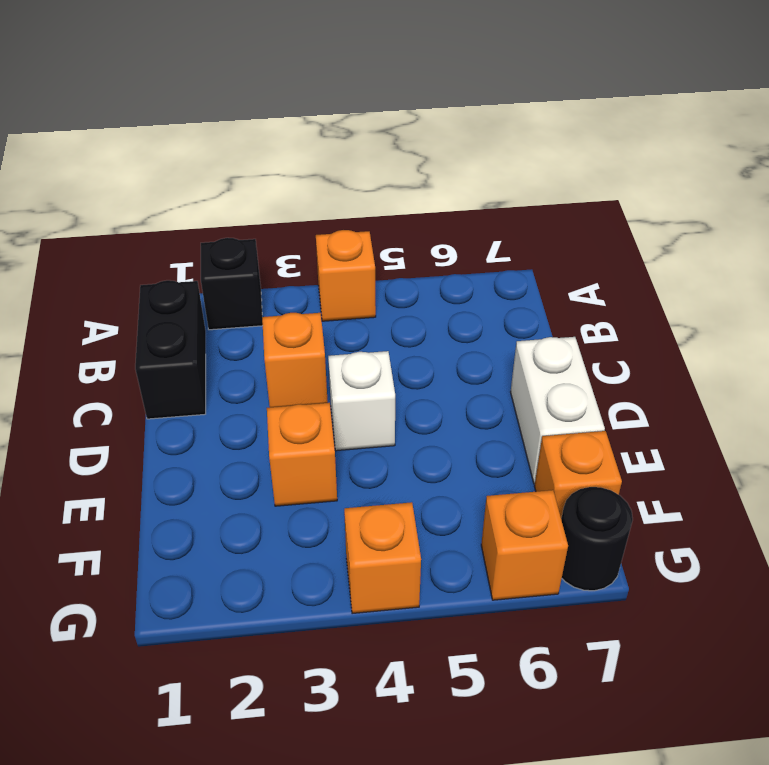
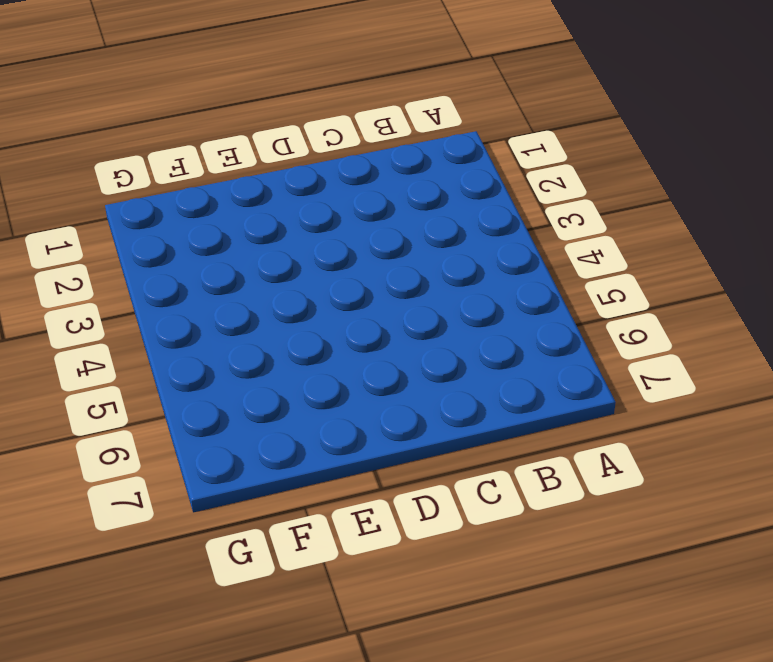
none -> black 1x1 brick [201,238,263,330]
none -> orange 1x1 brick [316,230,376,321]

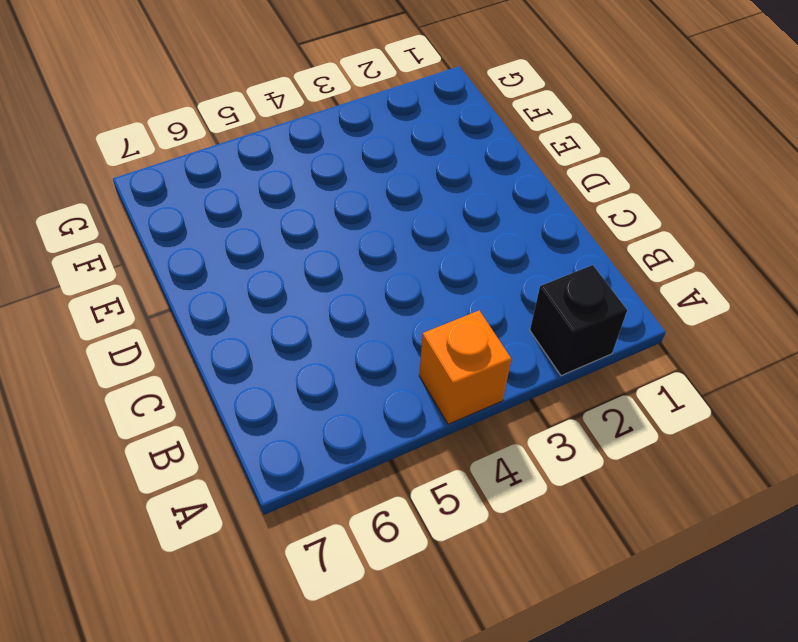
none -> black 1x2 brick [135,280,206,419]
none -> orange 1x1 brick [262,313,328,407]

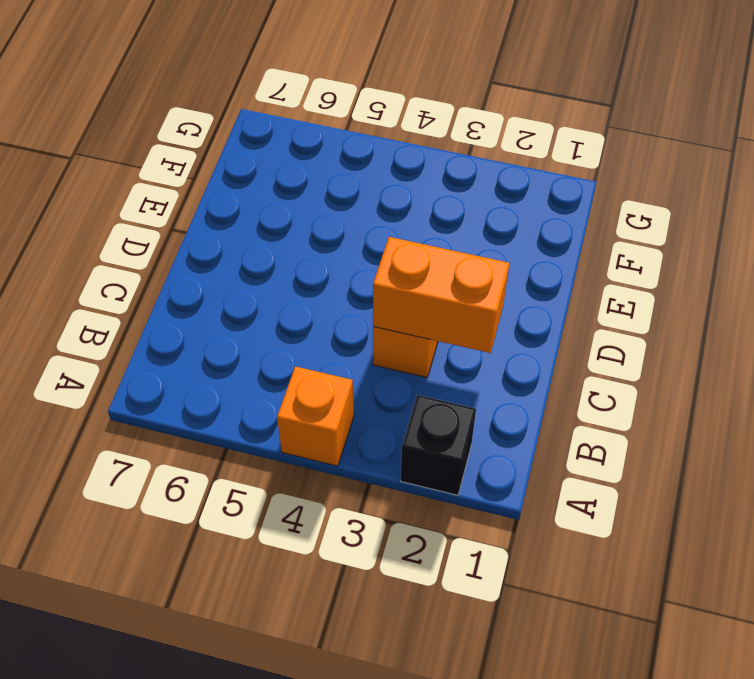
orange 1x2 brick [373,237,509,353] -> none
none -> black 1x2 brick [135,280,206,419]
none -> white 1x1 brick [328,351,395,451]

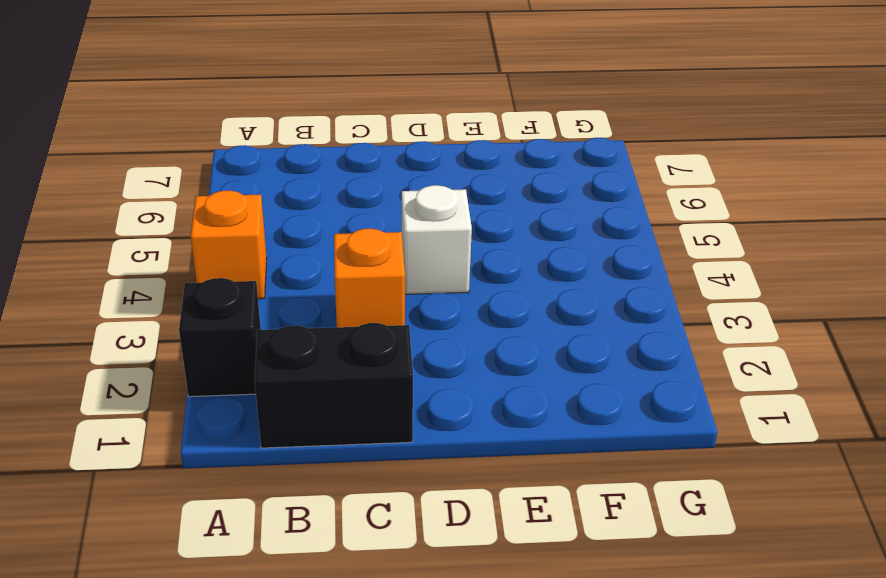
none -> white 1x2 brick [511,337,605,484]
none -> orange 1x1 brick [267,403,337,506]

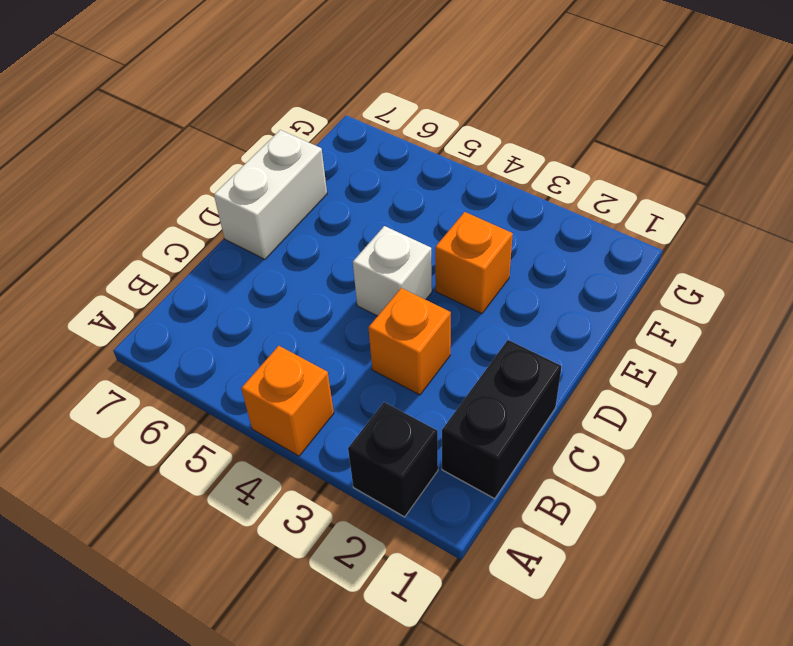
none -> orange 1x1 brick [534,431,622,518]
none -> orange 1x1 brick [344,502,421,614]

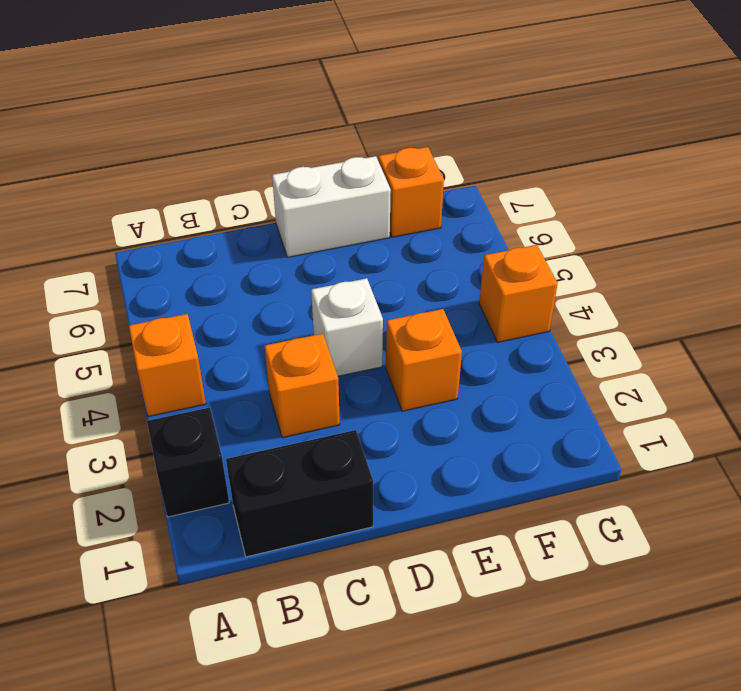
none -> orange 1x1 brick [481,490,568,600]
none -> black 1x1 round brick [561,487,633,591]

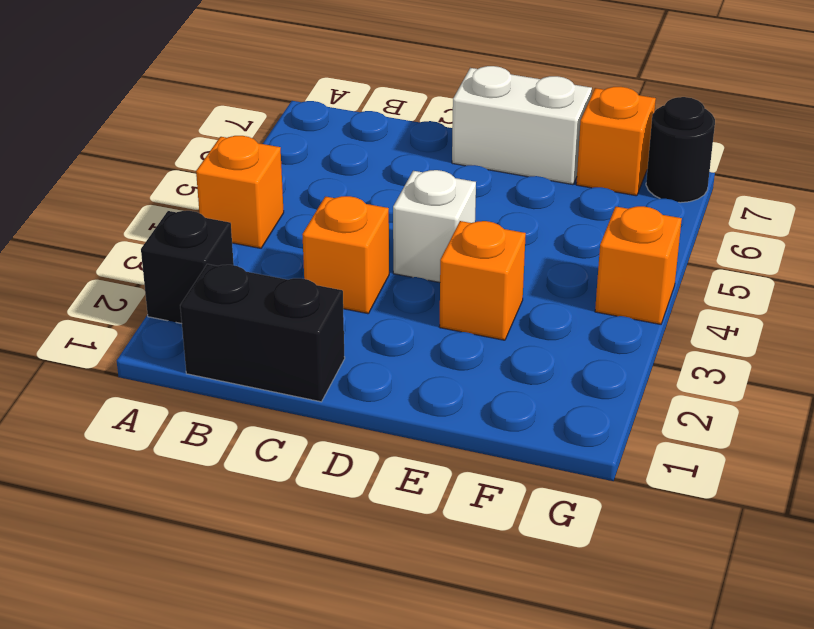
none -> orange 1x1 brick [481,490,568,600]

